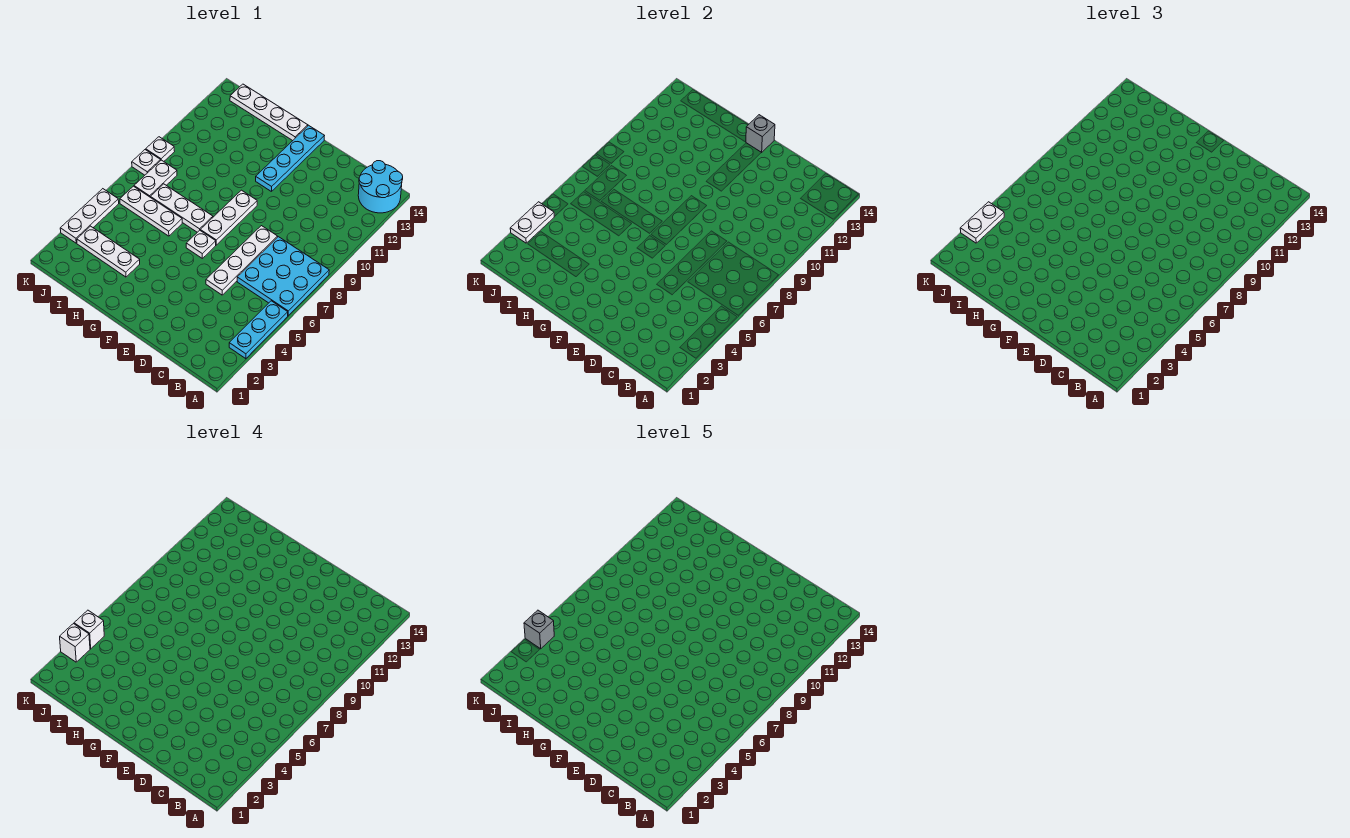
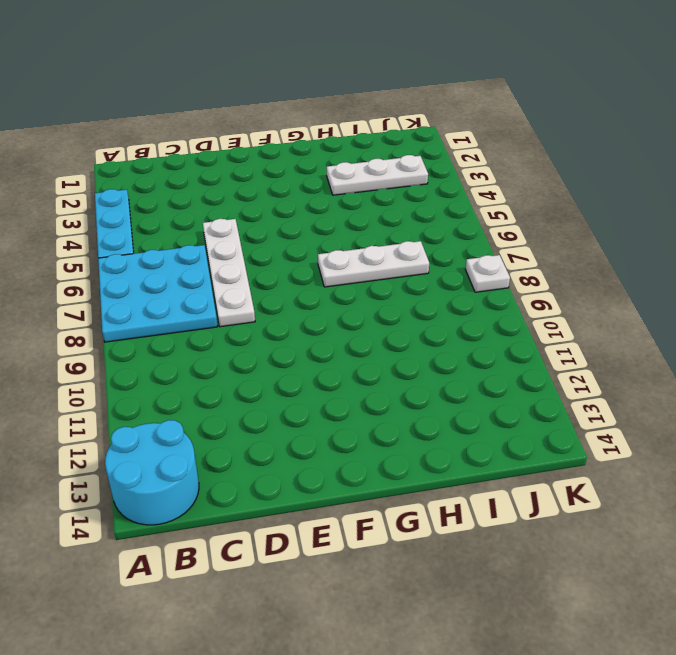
none -> white 1x1 plate [186,230,216,258]
none -> white 1x3 plate [200,190,257,245]
none -> cyan 1x4 plate [256,125,324,192]

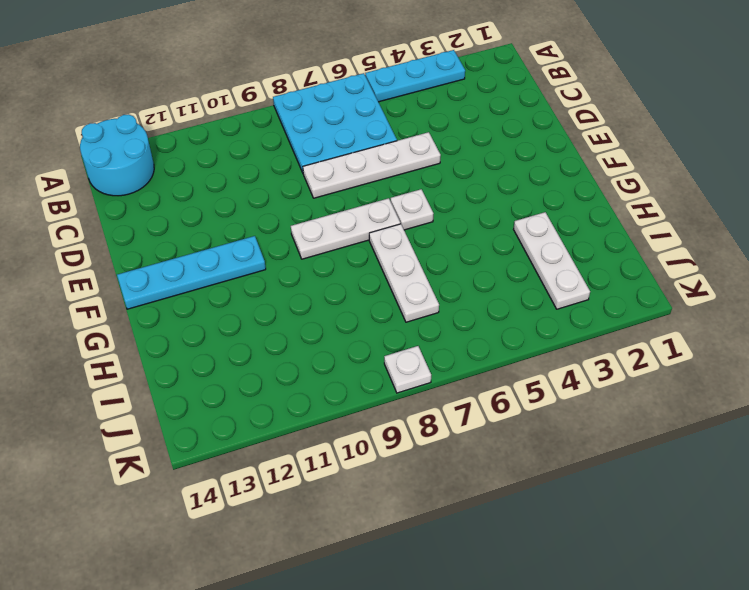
none -> white 1x4 plate [230,84,308,141]
none -> white 1x3 plate [120,186,182,236]
none -> white 1x2 plate [134,160,177,197]

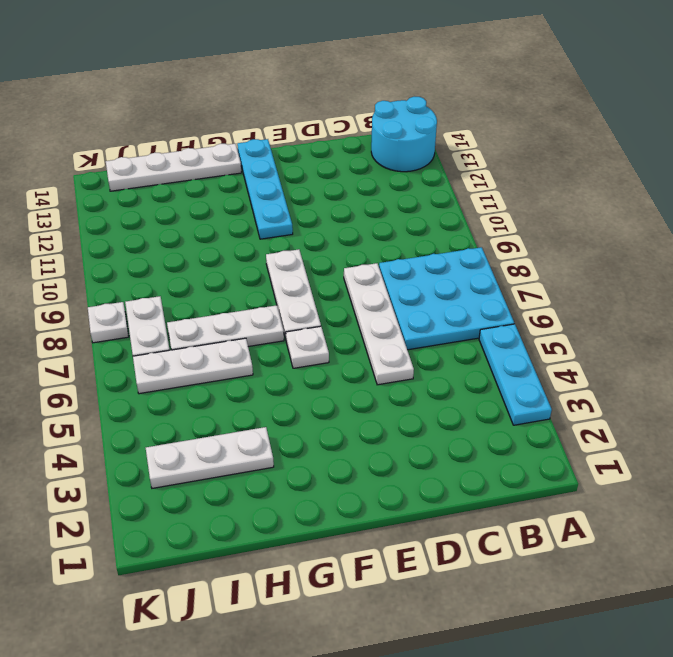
none -> white 1x3 plate [60,189,119,243]
none -> white 1x1 plate [146,137,175,161]
none -> grey 1x1 brick [746,115,775,153]

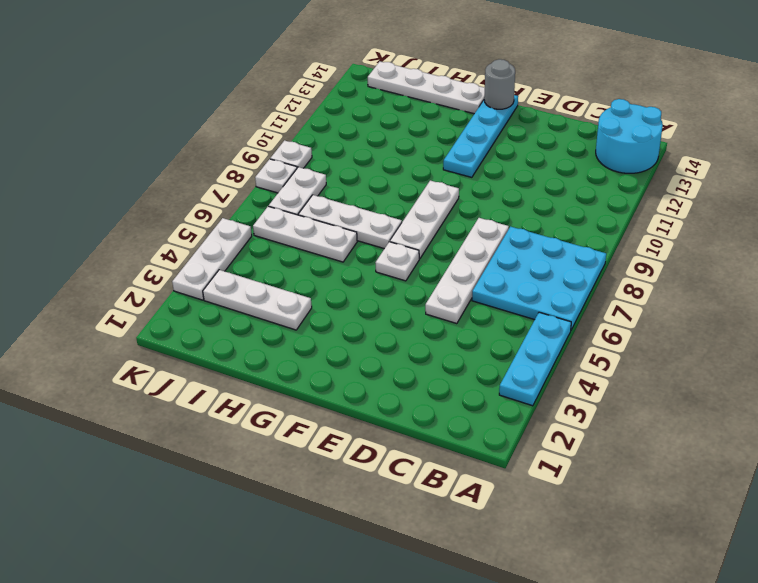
grey 1x1 round brick [484,59,515,109] -> grey 1x1 brick [746,115,775,153]
none -> white 1x2 plate [510,202,554,243]
none -> white 1x2 plate [960,202,1004,243]
none -> white 1x1 brick [60,624,90,662]

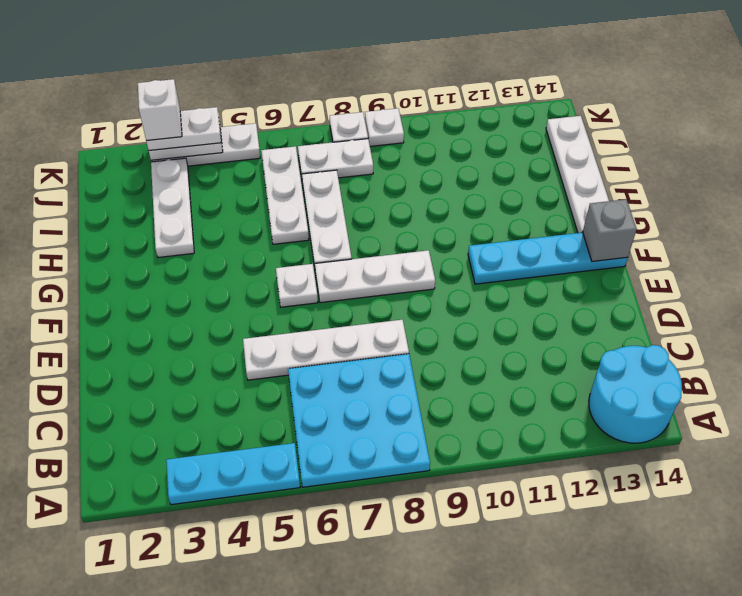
none -> white 1x1 brick [74,610,104,649]
none -> grey 1x1 brick [524,610,554,649]

